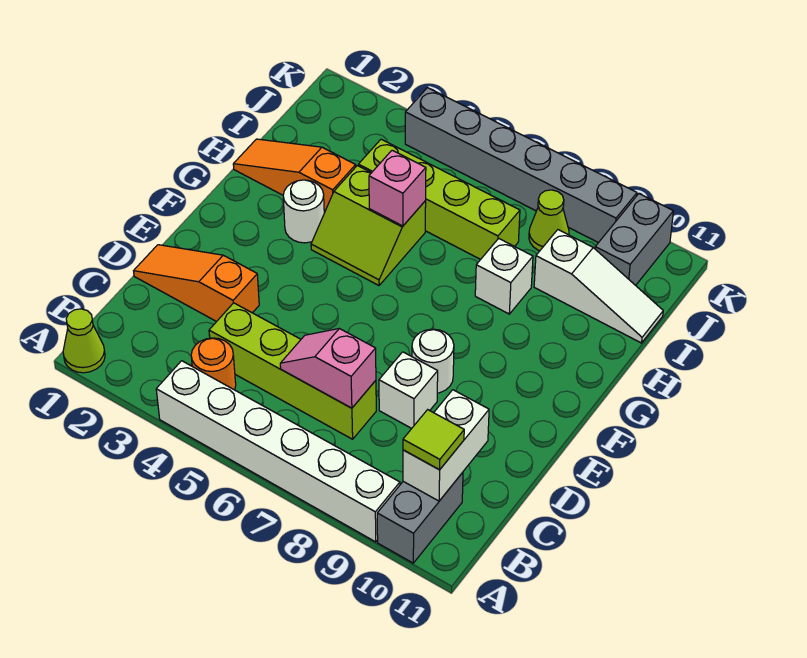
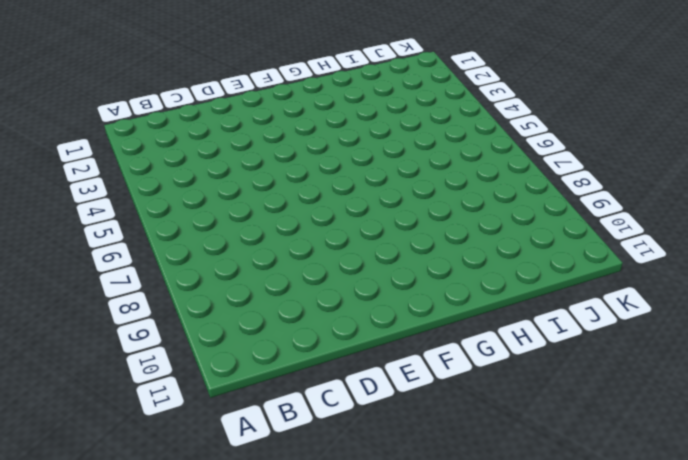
none -> lime 1x1 cone [63,309,105,373]
none -> white 1x6 brick [156,361,400,542]
none -> grey 1x2 brick [377,472,463,563]

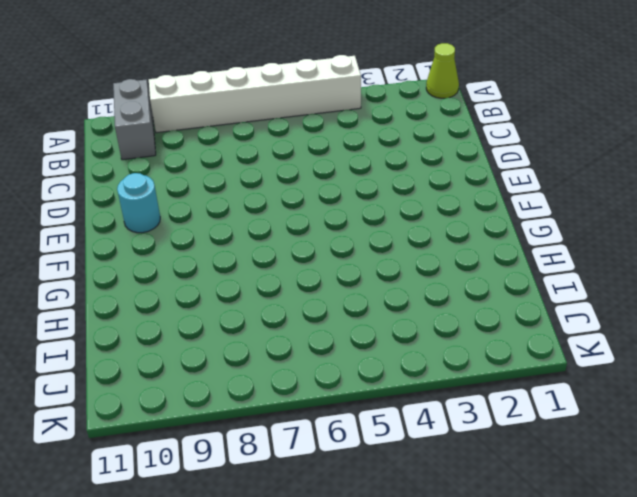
cyan 1x1 round brick [117,173,160,233] -> none
none -> orange 1x1 round brick [191,338,236,390]
none -> lime 1x4 brick [209,303,376,439]
none -> orange 1x3 slope [134,245,259,322]

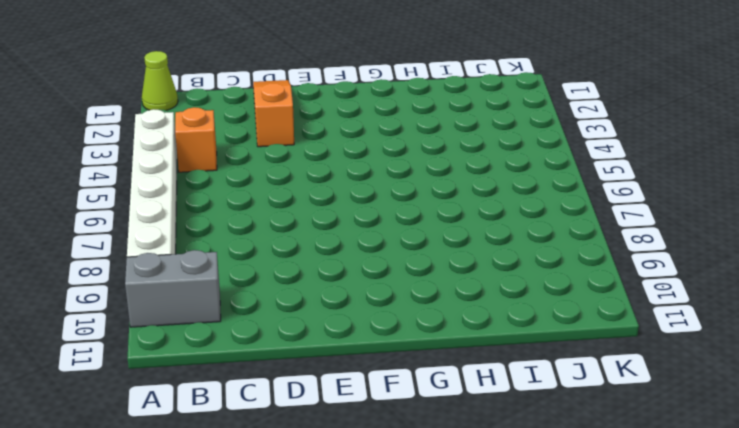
orange 1x1 brick [175,107,217,172] -> orange 1x1 round brick [191,338,236,390]
none -> lime 1x4 brick [209,303,376,439]
none -> white 1x1 brick [379,352,438,428]
none -> white 1x1 round brick [412,329,454,393]

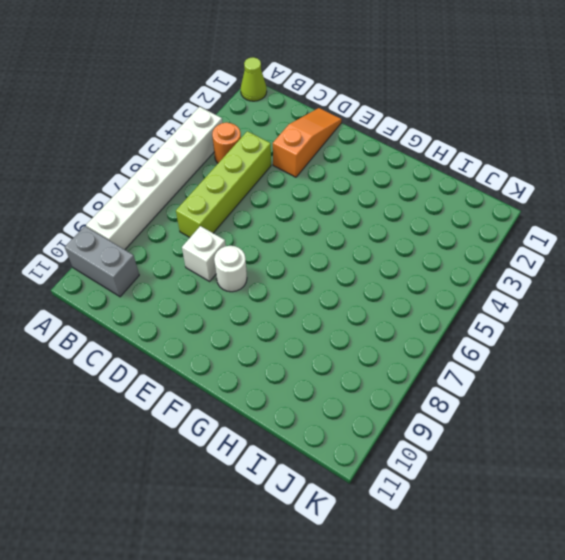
none -> white 1x1 round brick [283,180,324,243]
none -> lime 2x2 slope [311,166,426,285]
none -> orange 1x3 slope [233,139,356,213]

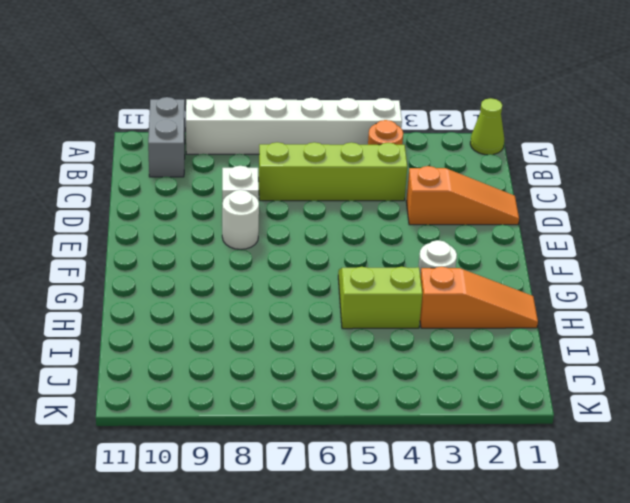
none -> white 1x1 brick [475,238,533,314]
none -> lime 1x4 brick [358,139,520,259]
none -> white 1x3 slope [534,230,663,343]

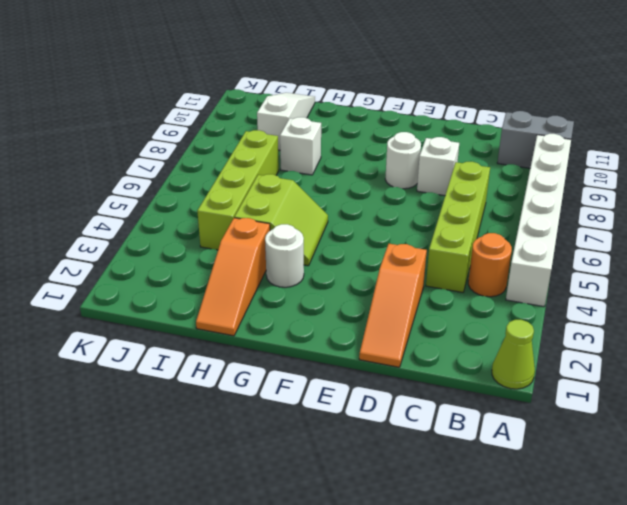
none -> lime 1x1 cone [529,190,569,251]
none -> grey 1x2 brick [595,194,673,285]
none -> grey 1x6 brick [405,88,637,243]

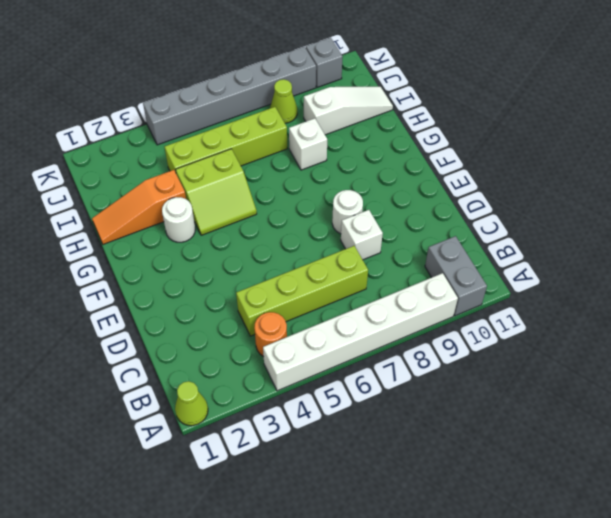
grey 1x1 brick [306,37,343,88] -> grey 1x2 brick [595,194,673,285]
none -> orange 1x3 slope [134,245,259,322]
none -> white 1x2 brick [403,390,489,501]
none -> pink 1x2 slope [280,328,376,408]

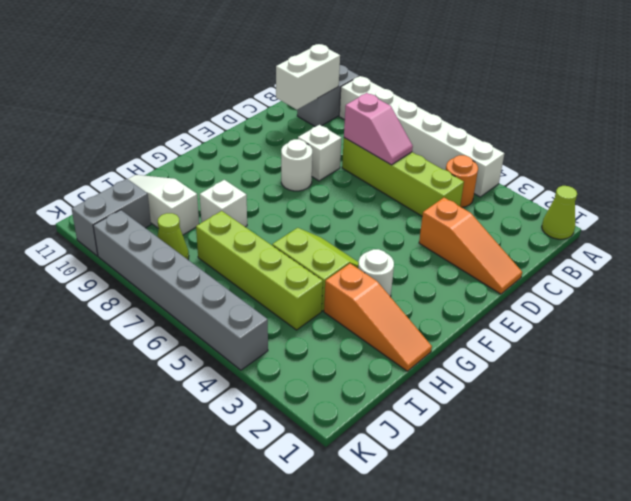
none -> pink 1x1 brick [369,150,426,226]
none -> lime 1x1 tile [403,410,464,470]

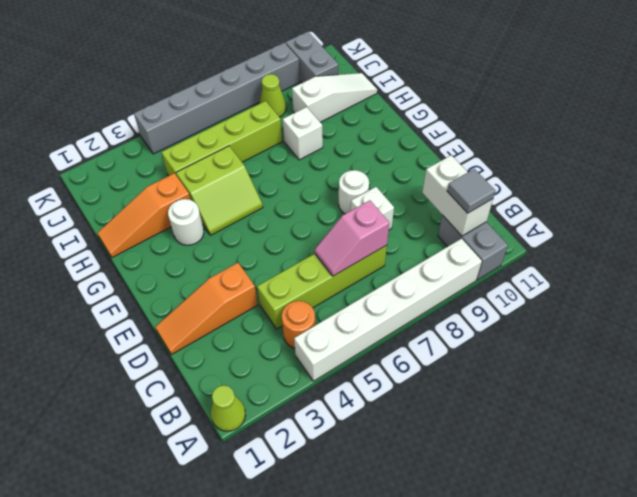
grey 1x1 tile [447,169,495,213] -> lime 1x1 tile [403,410,464,470]
none -> pink 1x1 brick [369,150,426,226]

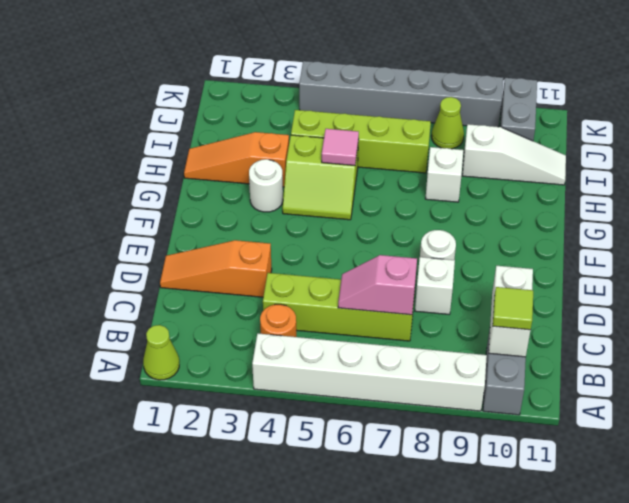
pink 1x1 tile [322,129,359,165] -> pink 1x1 brick [369,150,426,226]

